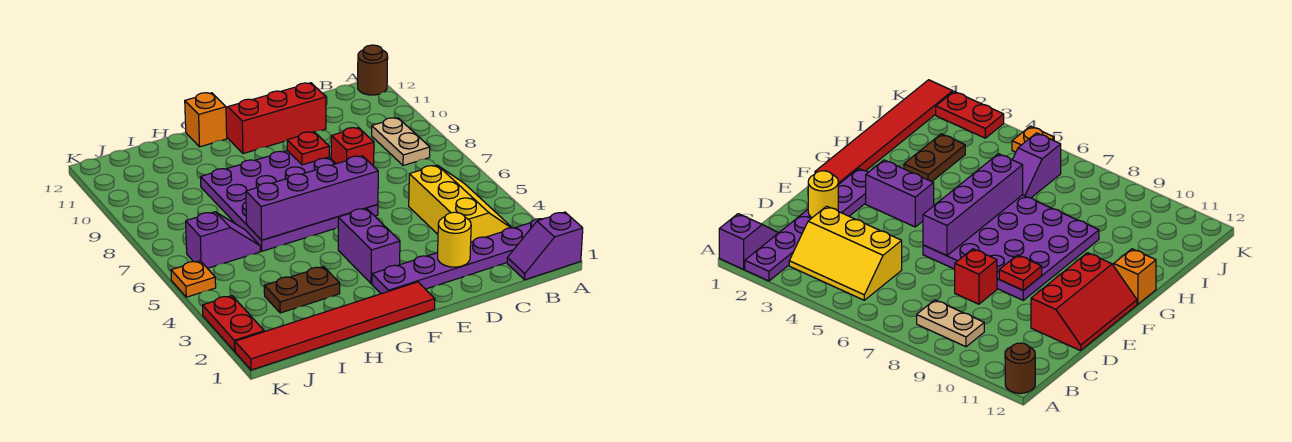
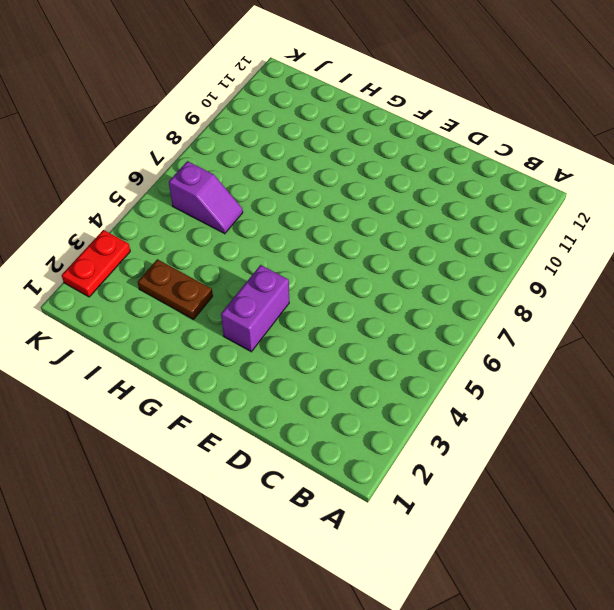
none -> purple 1x2 slope [507,212,583,280]
none -> purple 1x6 plate [372,219,542,294]
none -> brown 1x1 round brick [358,45,388,95]

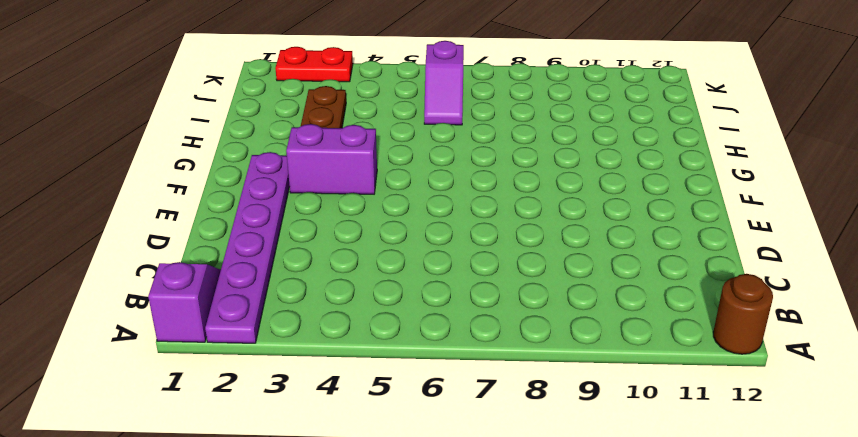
none -> yellow 2x3 slope [409,165,512,242]
none -> tan 1x2 plate [372,118,430,166]
none -> red 1x1 brick [331,127,374,166]

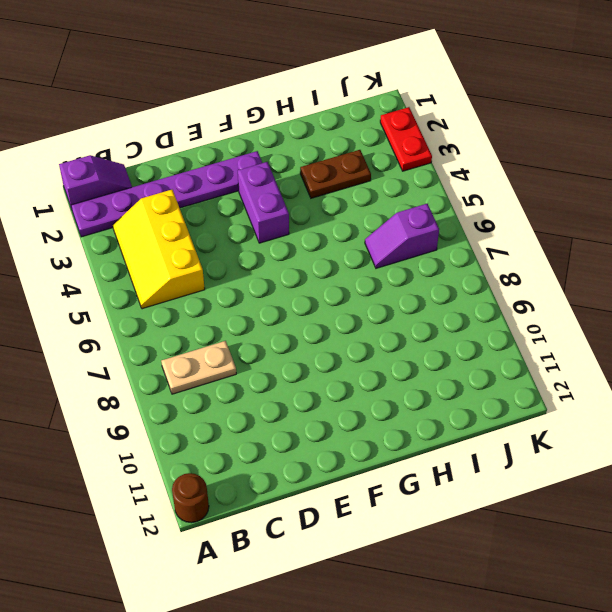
tan 1x2 plate [161,341,236,394] -> tan 1x2 plate turned to [372,118,430,166]
none -> red 1x1 brick [331,127,374,166]
none -> red 2x3 slope [226,83,326,154]
none -> purple 4x4 plate [201,151,378,251]

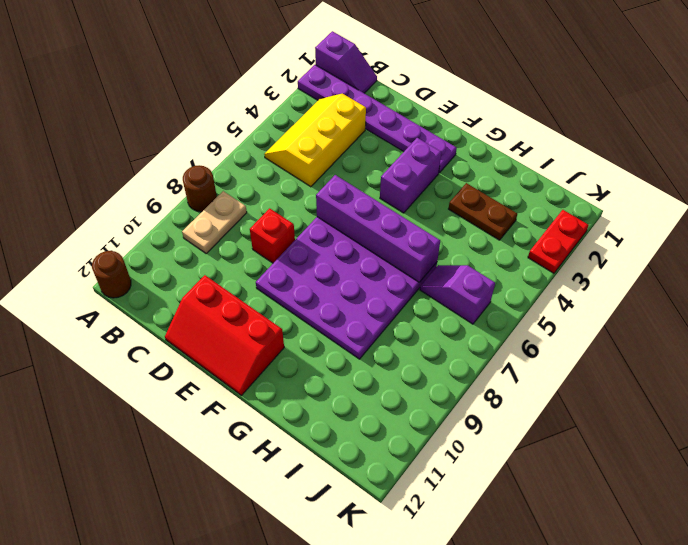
brown 1x1 round brick [183,165,217,212] -> none
none -> red 1x6 tile [235,282,435,370]
none -> orange 1x1 brick [185,93,227,147]
none -> orange 1x1 plate [171,261,216,297]

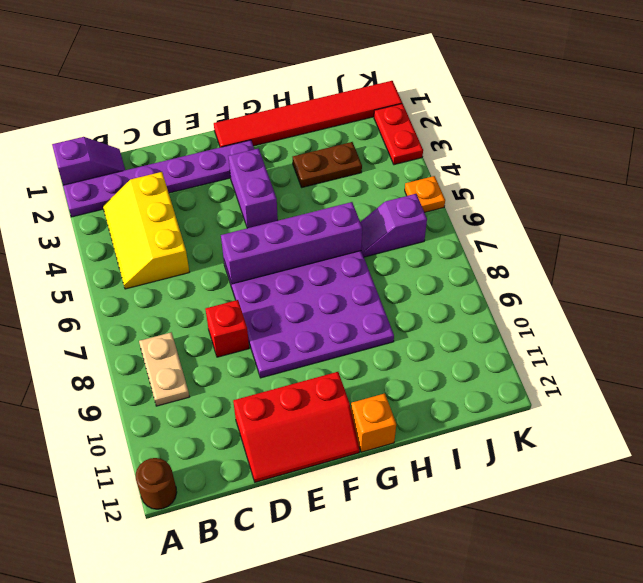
none -> yellow 1x1 round brick [438,212,471,267]
none -> red 1x1 plate [287,132,329,165]

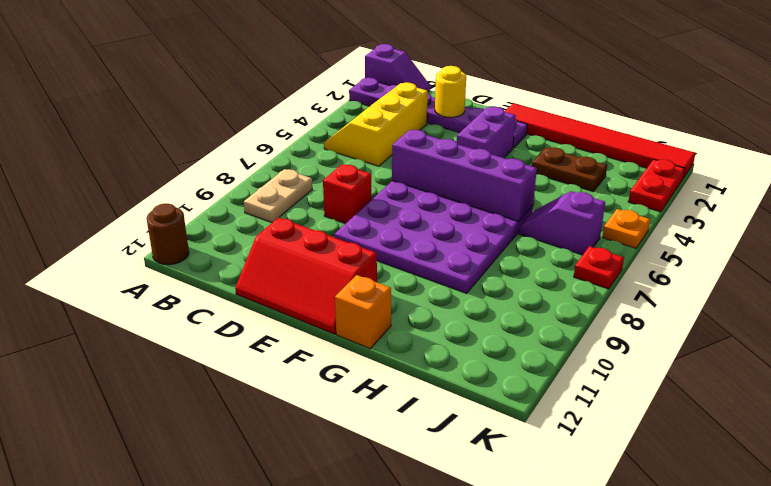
red 1x1 plate [574,246,624,289] -> red 1x1 plate moved to [287,132,329,165]

